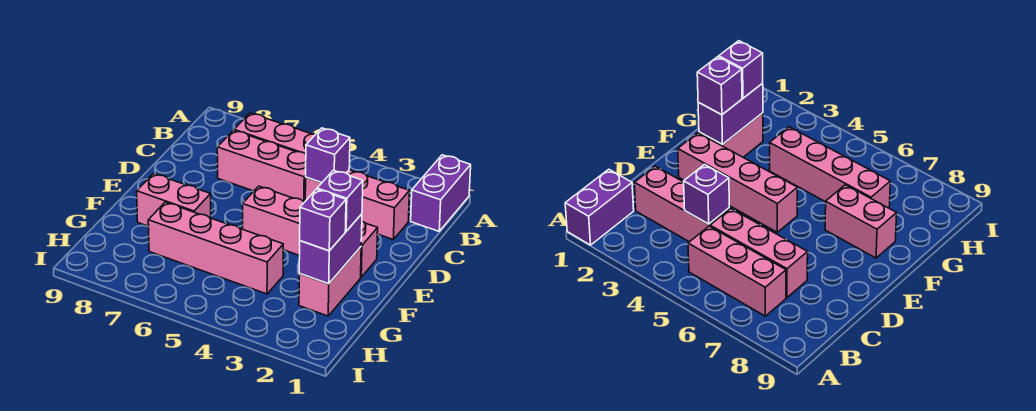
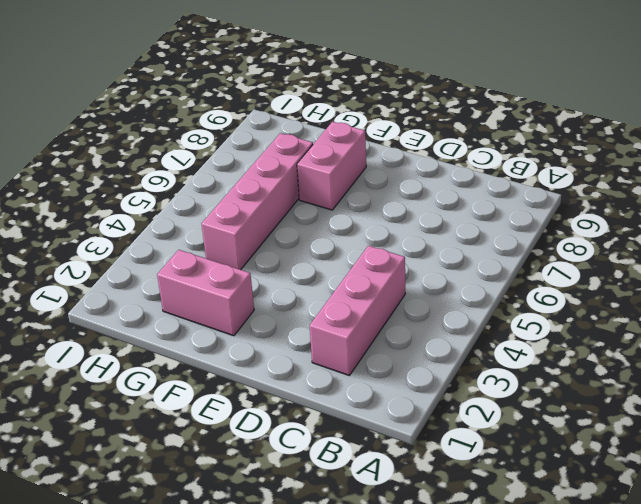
none -> purple 1x2 brick [411,155,471,231]
none -> pink 1x3 brick [234,113,316,154]
none -> pink 1x3 brick [217,130,306,202]

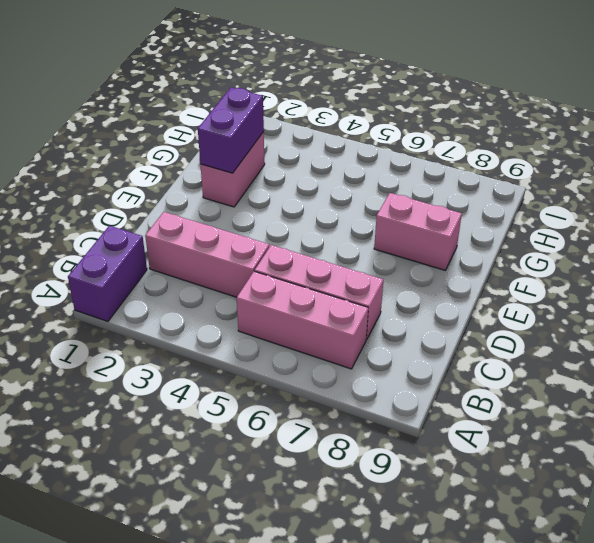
none -> pink 1x4 brick [243,186,378,277]
none -> pink 1x4 brick [148,202,283,294]
none -> purple 1x1 brick [306,128,350,183]

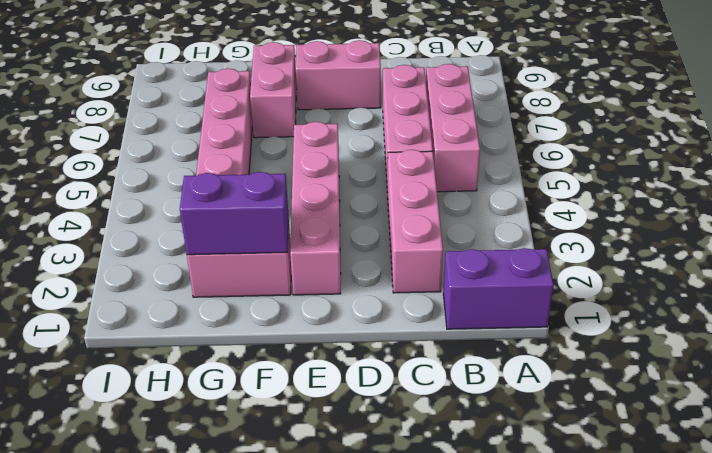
pink 1x2 brick [296,40,381,110] -> none
none -> purple 1x1 brick [306,128,350,183]
none -> purple 1x1 brick [317,170,363,231]
none -> purple 1x1 brick [300,189,346,251]

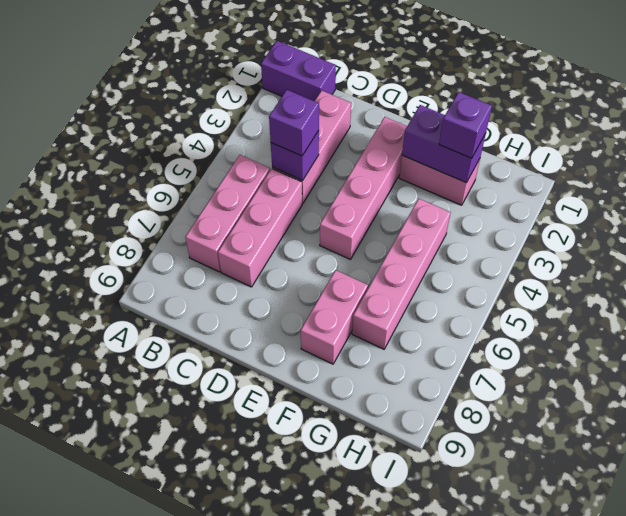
purple 1x1 brick [269,90,319,156] -> purple 1x1 brick moved to [317,170,363,231]

